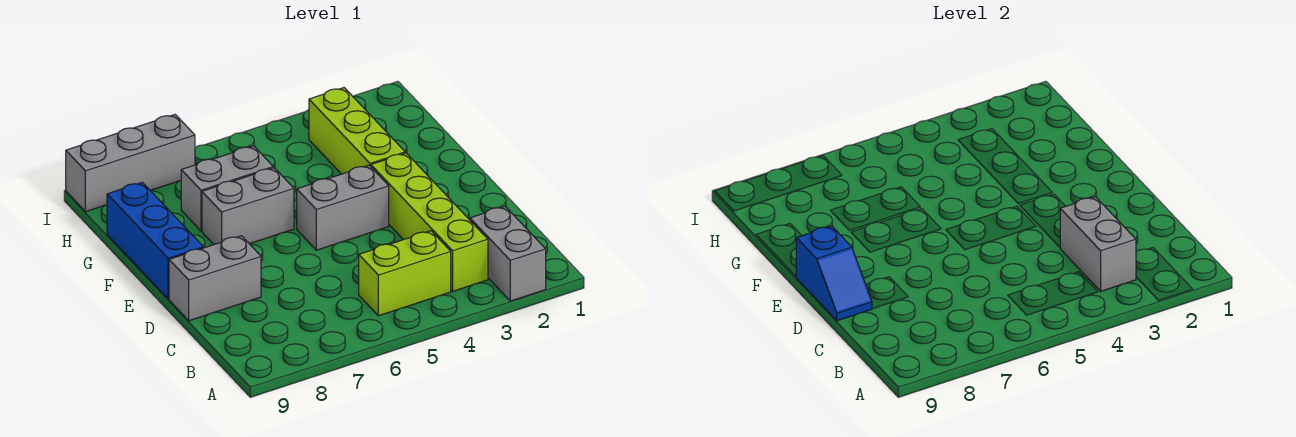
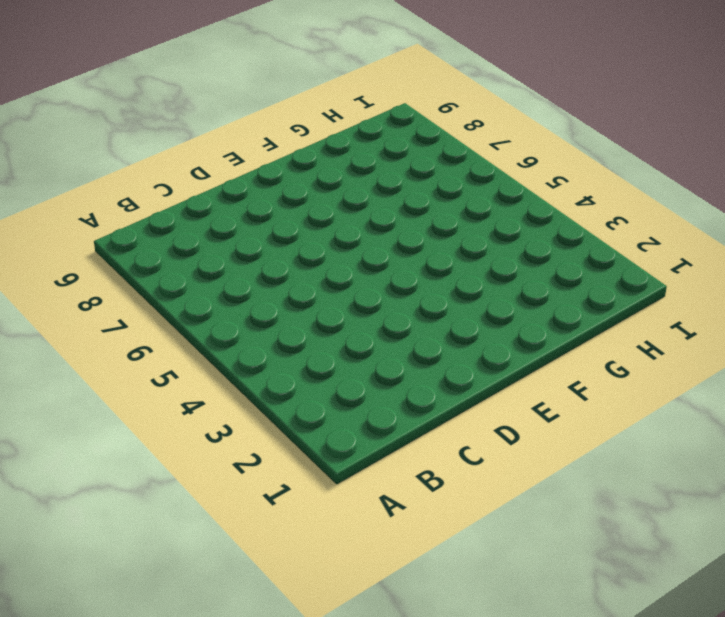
none -> grey 1x2 brick [470,207,546,301]
none -> lime 1x4 brick [371,153,488,291]
none -> lime 1x2 brick [359,231,451,316]

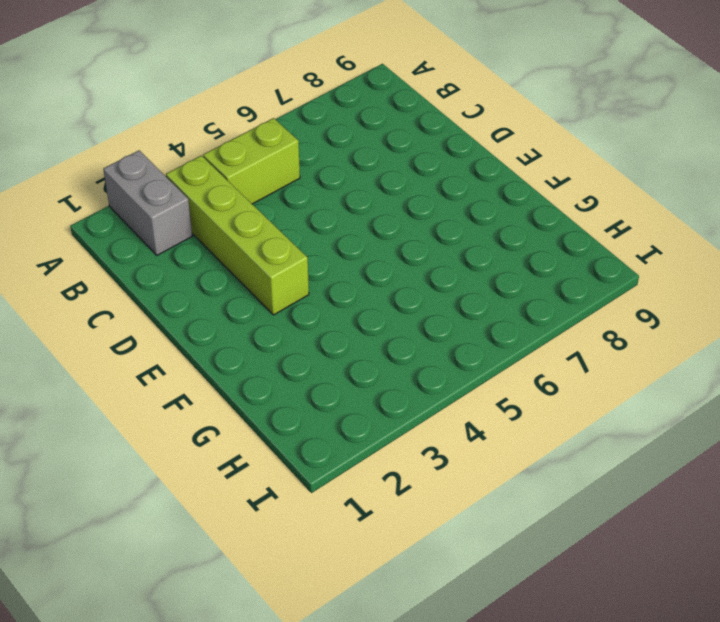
none -> grey 1x2 brick [169,236,261,321]
none -> grey 1x2 brick [297,165,389,250]
none -> blue 1x3 brick [107,182,203,299]

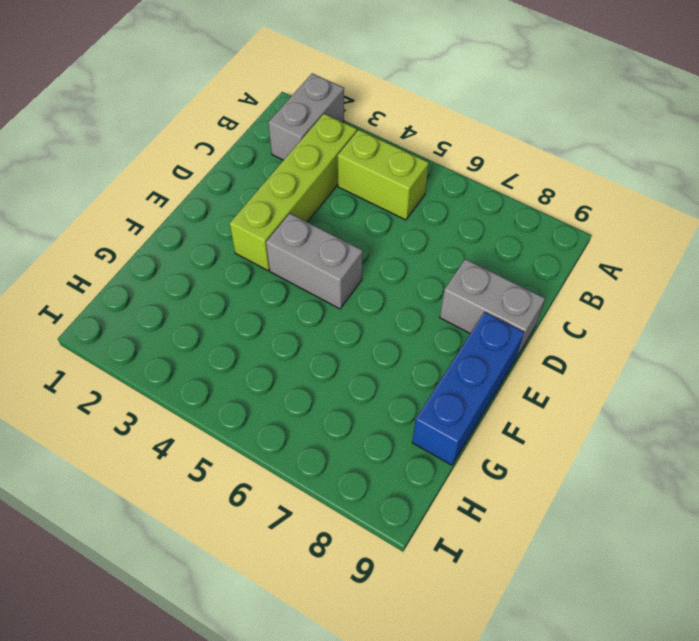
none -> lime 1x3 brick [309,88,405,174]
none -> grey 1x2 brick [202,168,294,244]
none -> grey 1x2 brick [181,146,273,231]

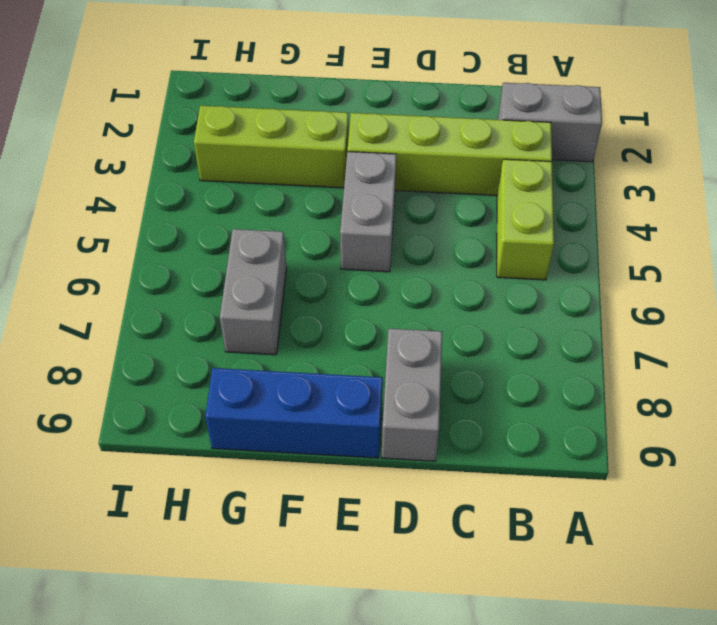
none -> grey 1x2 brick [202,168,294,244]
none -> grey 1x3 brick [66,115,195,212]
none -> grey 1x2 brick [1060,197,1136,291]

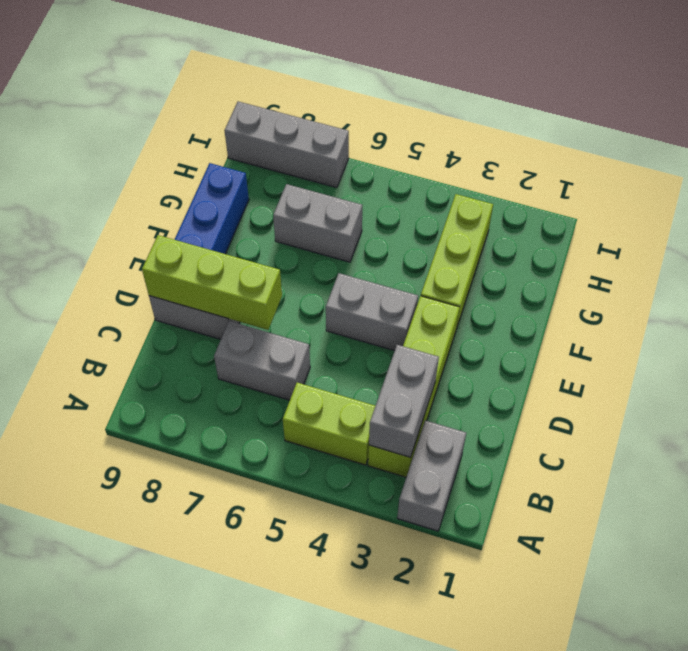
grey 1x2 brick [214,321,310,400] -> grey 1x2 brick moved to [202,168,294,244]
lime 1x3 brick [142,235,282,330] -> blue 1x2 slope [796,226,872,321]

